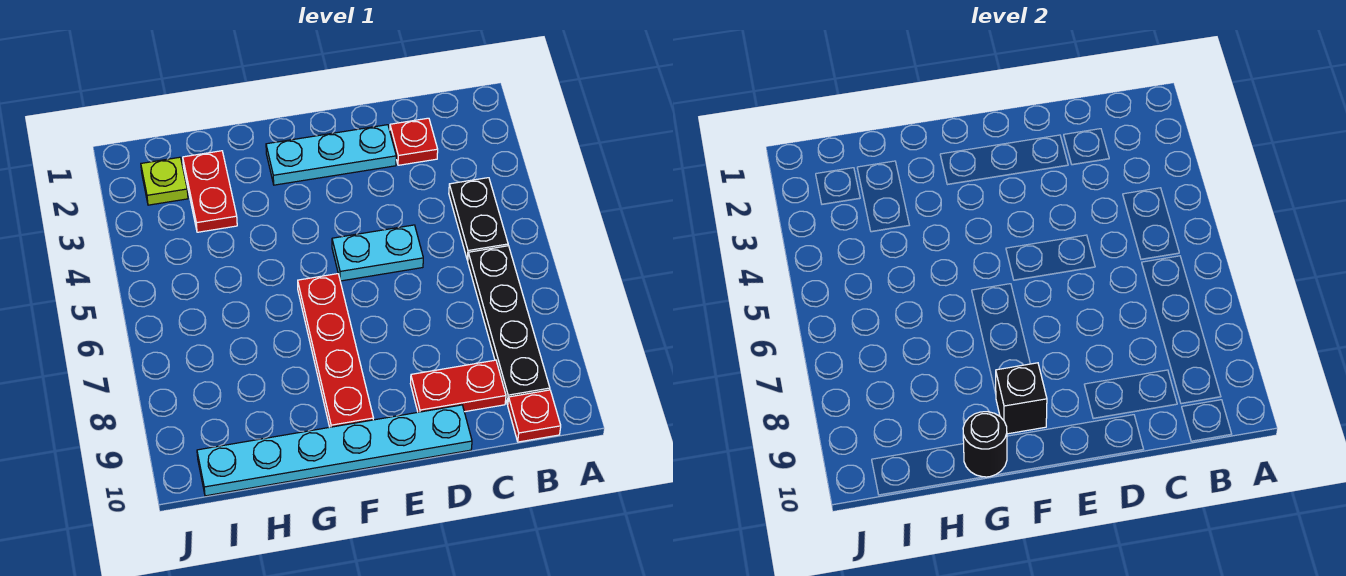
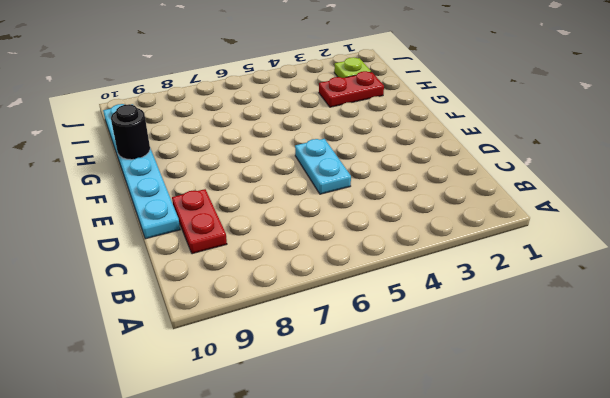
none -> black 1x2 plate [449,178,508,260]
none -> black 1x4 plate [468,246,550,404]
none -> red 1x1 plate [508,390,561,442]

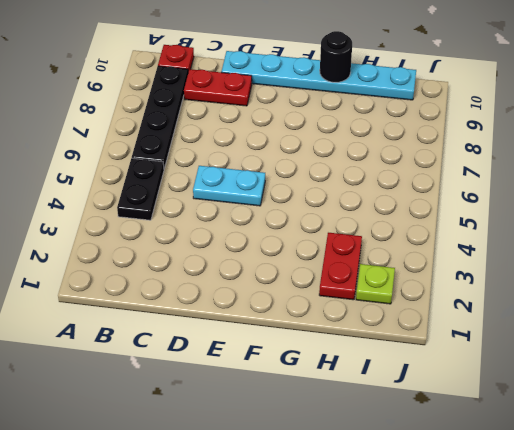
none -> red 1x1 plate [390,118,438,165]
none -> cyan 1x3 plate [266,125,396,185]
none -> red 1x4 plate [298,274,373,427]

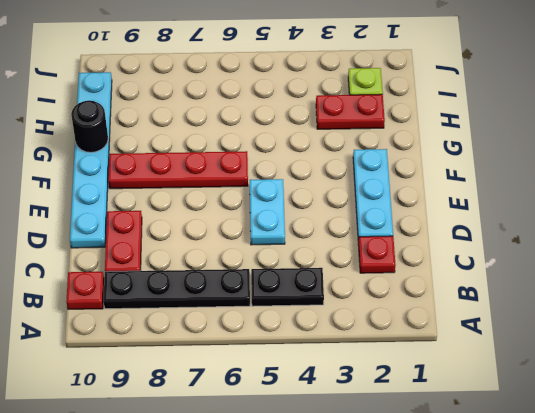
none -> black 1x1 brick [996,363,1047,434]

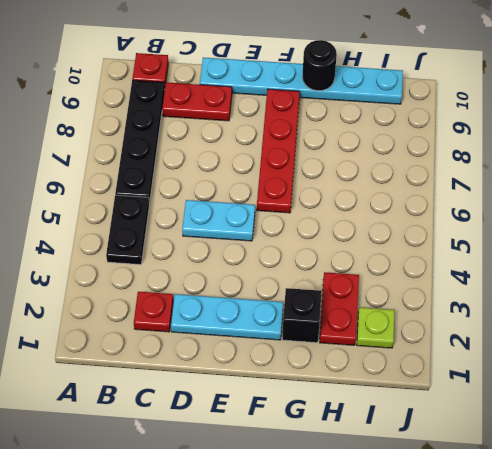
black 1x1 brick [282,288,322,343] -> black 1x1 brick moved to [996,363,1047,434]

